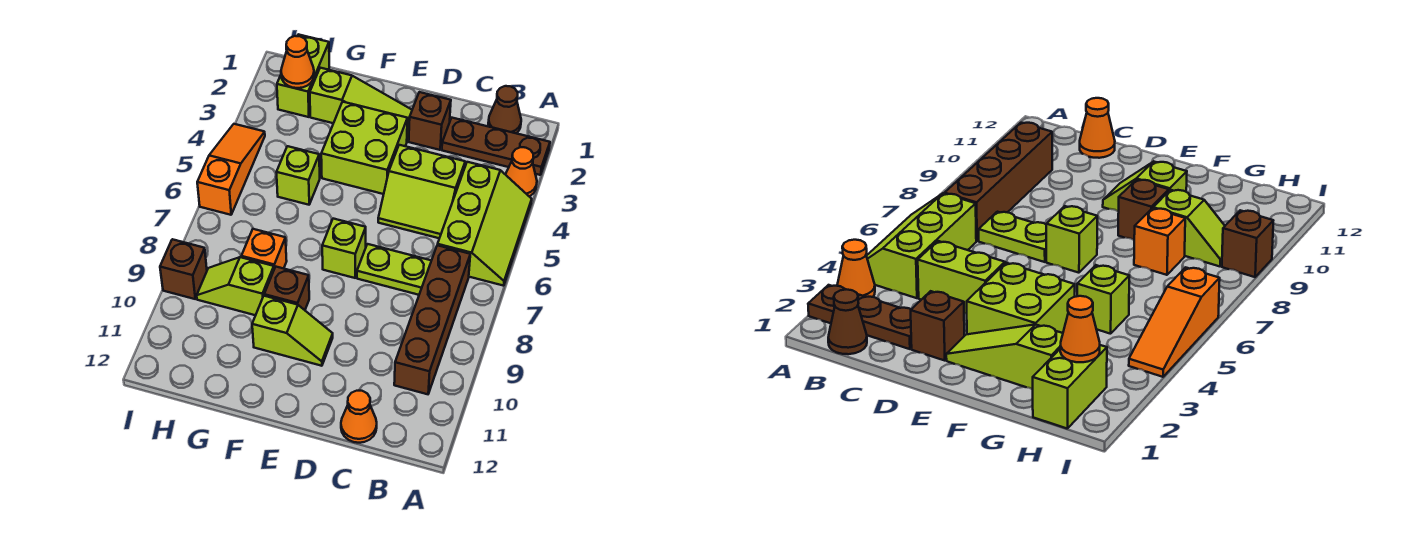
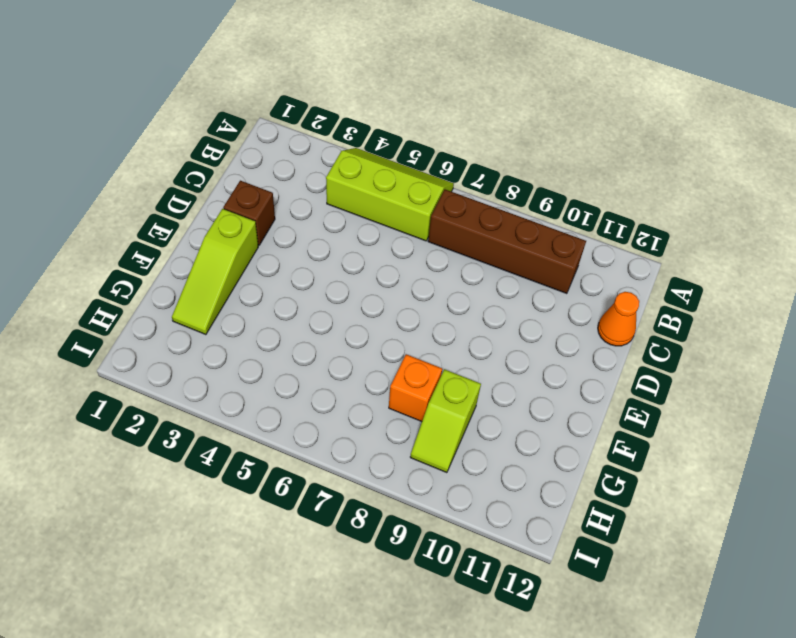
lime 1x3 slope [172,209,258,335] -> lime 1x3 slope turned to [310,68,412,141]
none -> brown 1x3 plate [442,118,550,175]
none -> orange 1x1 cone [505,147,537,197]
none -> brown 1x1 cone [488,86,521,133]

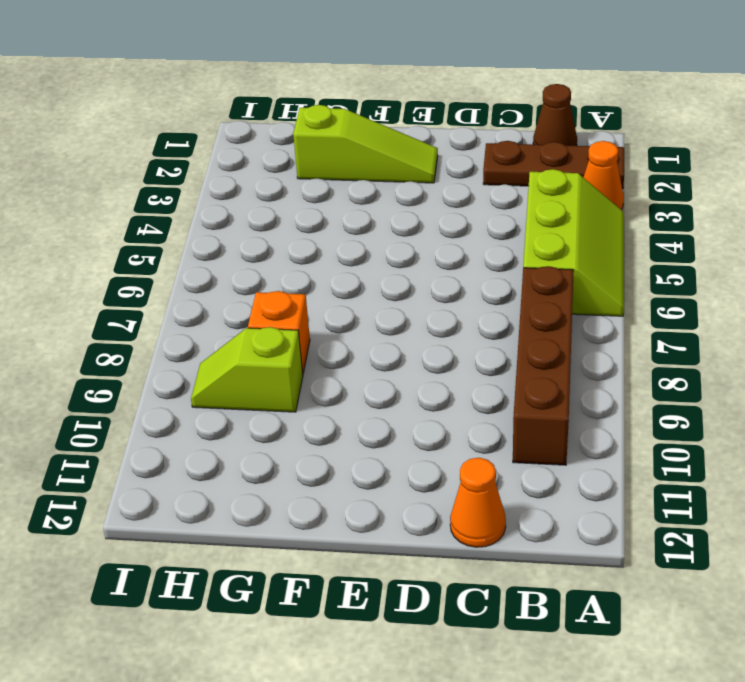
none -> lime 2x2 slope [378,145,465,238]
none -> lime 1x2 plate [357,244,431,295]
none -> brown 1x1 brick [409,92,451,150]

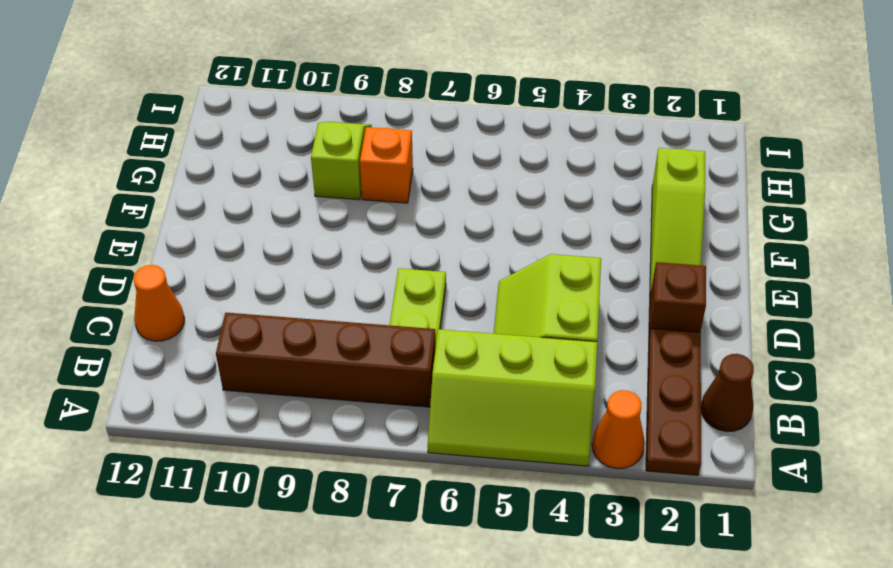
none -> lime 2x2 brick [321,102,408,194]
none -> lime 1x1 brick [322,219,366,278]
none -> lime 1x2 slope [252,296,333,366]

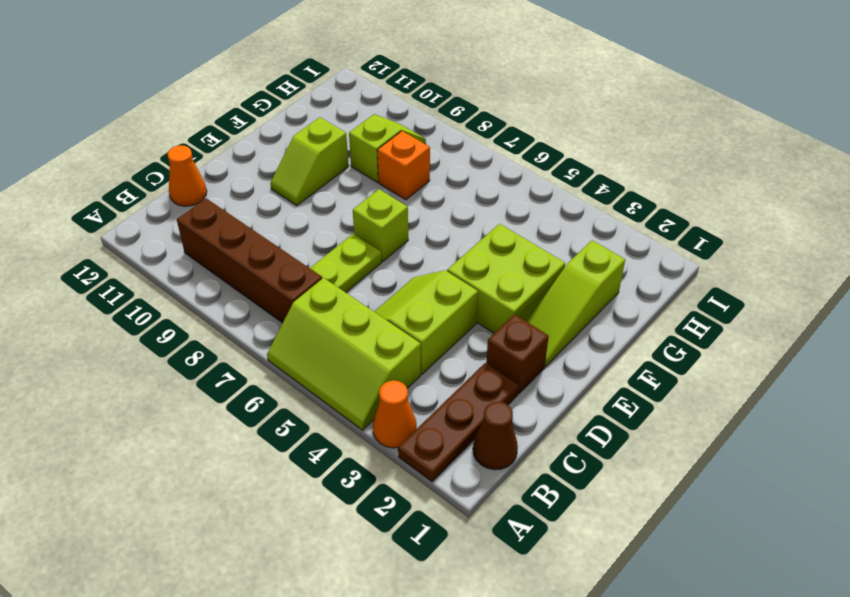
none -> brown 1x1 brick [264,267,309,310]
none -> lime 1x1 brick [277,146,320,205]
none -> lime 1x2 brick [277,34,329,117]

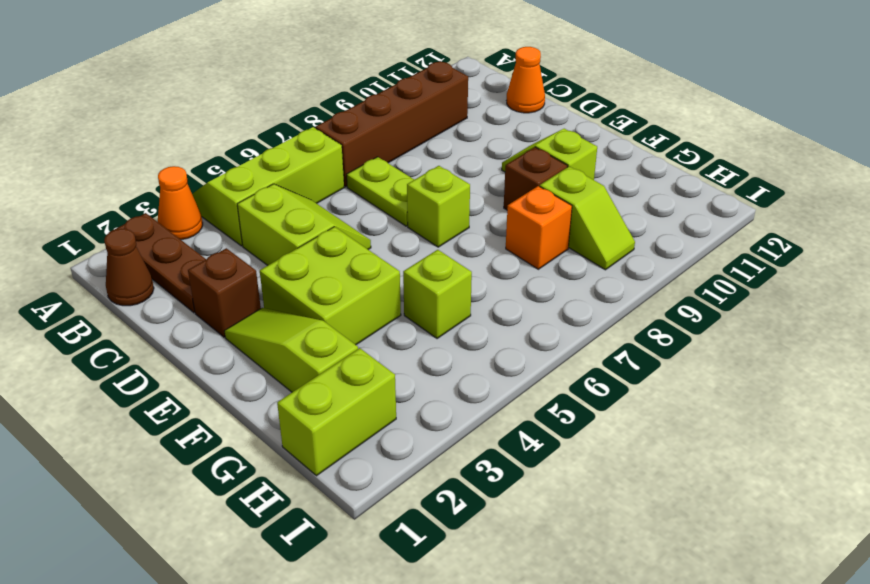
none -> orange 1x3 slope [197,124,265,215]
none -> brown 1x1 brick [160,239,207,299]
none -> orange 1x1 cone [281,36,314,88]

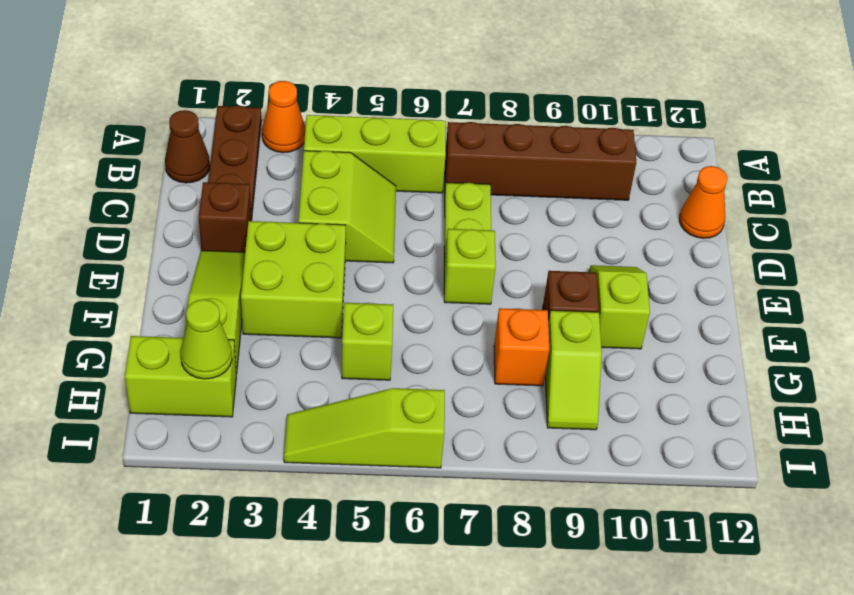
lime 1x1 cone [181,299,232,379] -> orange 1x1 cone [281,36,314,88]
lime 1x3 slope [284,388,445,468] -> orange 1x3 slope [197,124,265,215]
none -> brown 1x1 brick [160,239,207,299]

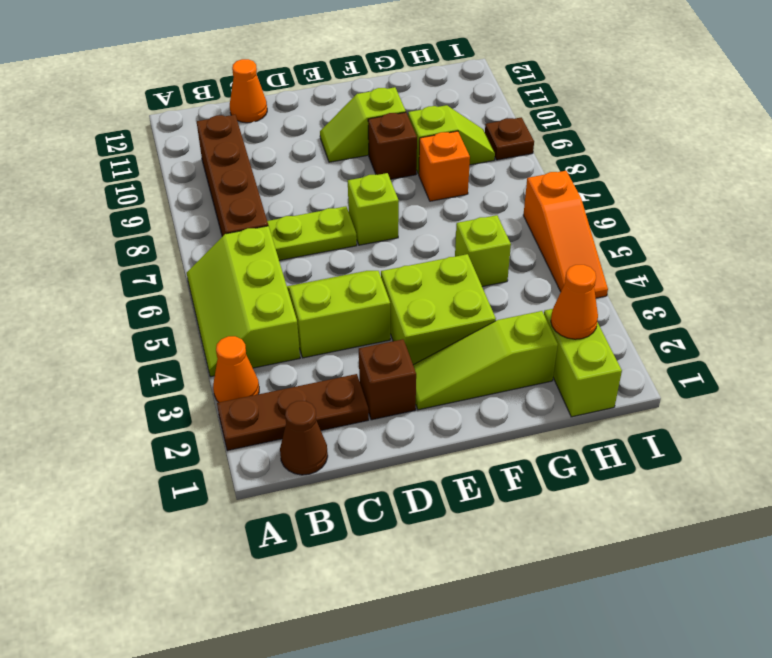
brown 1x1 plate [485,117,534,160] -> brown 1x1 brick [160,239,207,299]

